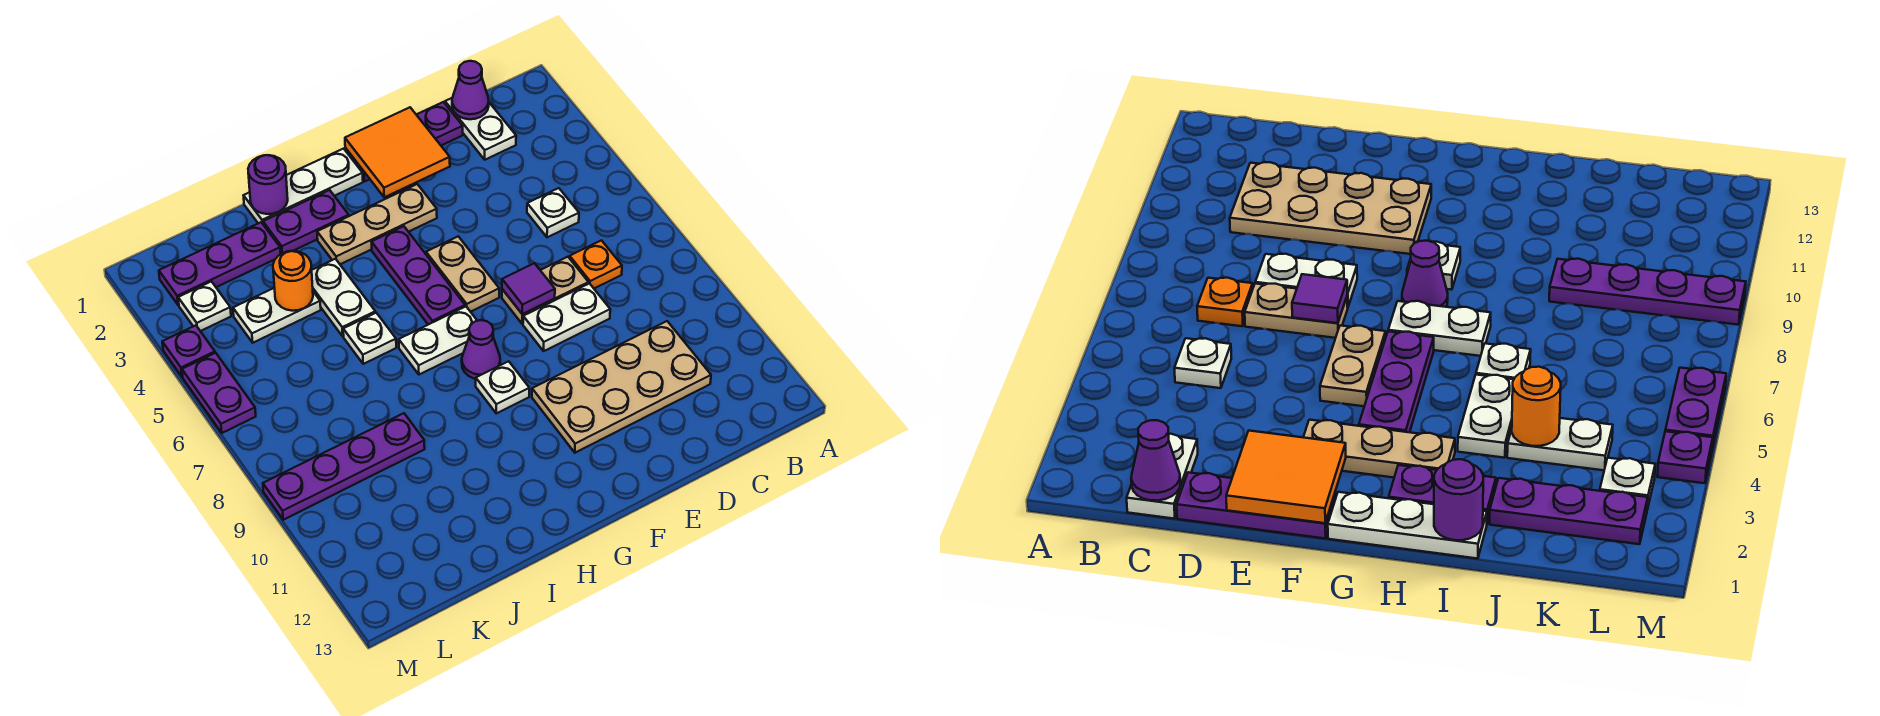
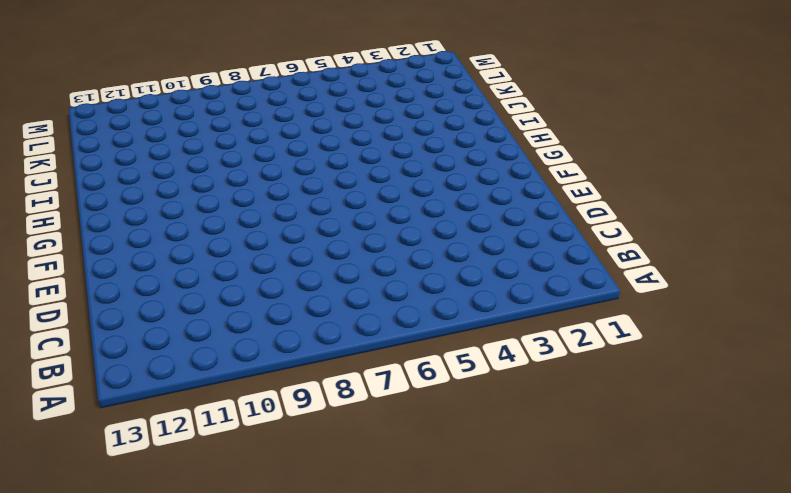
none -> white 1x2 plate [445,98,516,160]
none -> white 1x1 plate [527,188,579,237]
none -> orange 1x1 plate [570,240,622,288]

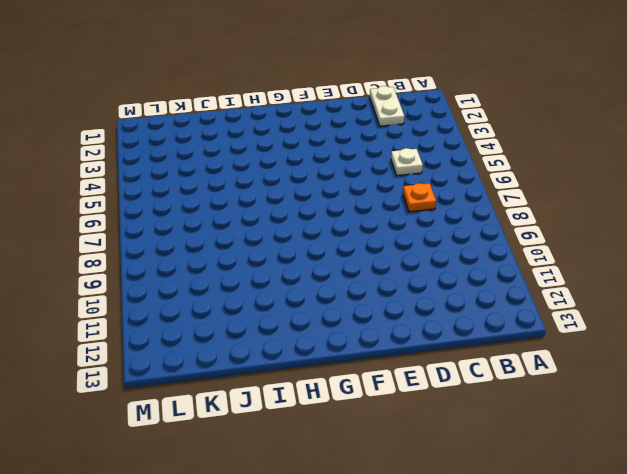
none -> tan 2x4 plate [532,321,711,453]
none -> purple 1x3 plate [345,102,463,181]
none -> tan 1x2 plate [502,257,589,324]

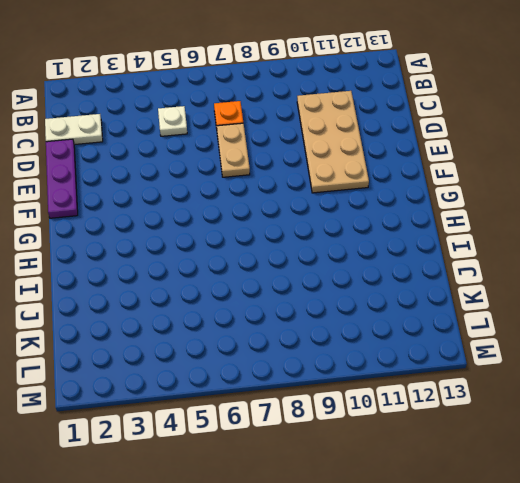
none -> white 1x2 plate [523,284,610,351]
none -> tan 1x3 plate [317,184,437,264]
none -> tan 1x2 plate [426,236,499,312]

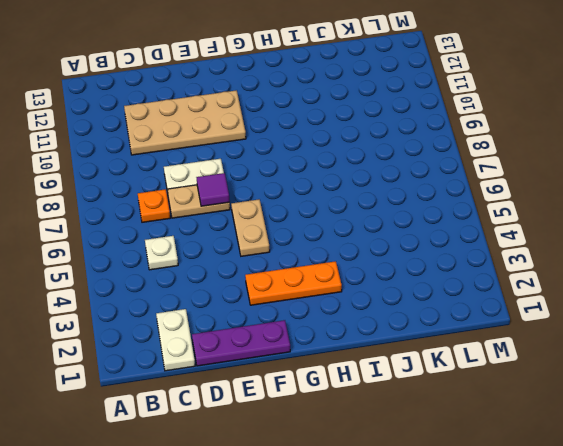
orange 1x3 plate [245,261,342,305] -> tan 1x3 plate [317,184,437,264]
none -> white 1x3 plate [244,149,363,224]
none -> purple 1x3 plate [372,226,465,325]
none -> white 1x2 plate [399,307,477,375]

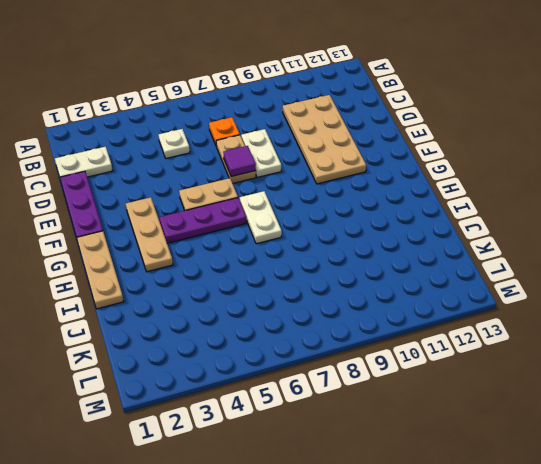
tan 1x3 plate [77,231,124,309] -> white 1x3 plate [244,149,363,224]
none -> purple 1x1 cone [462,320,500,379]
none -> white 1x1 plate [476,361,529,413]
none -> purple 1x2 plate [263,190,349,254]

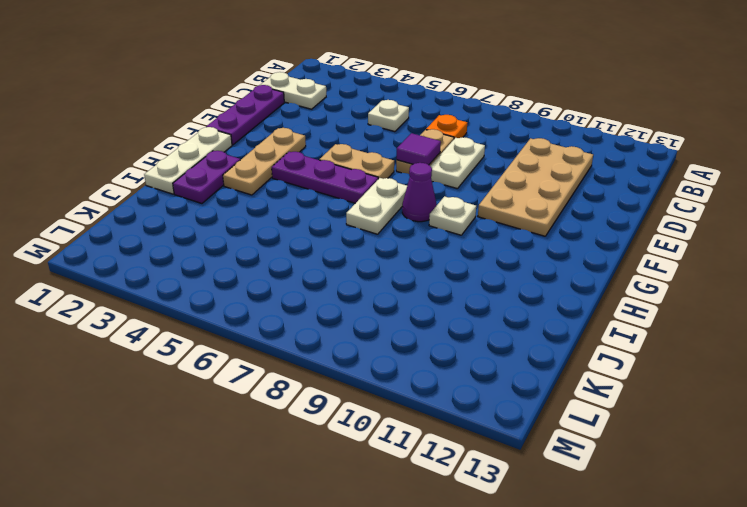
none -> white 1x2 plate [312,259,375,336]
none -> white 1x1 plate [343,313,396,364]
none -> purple 1x3 plate [159,222,281,305]

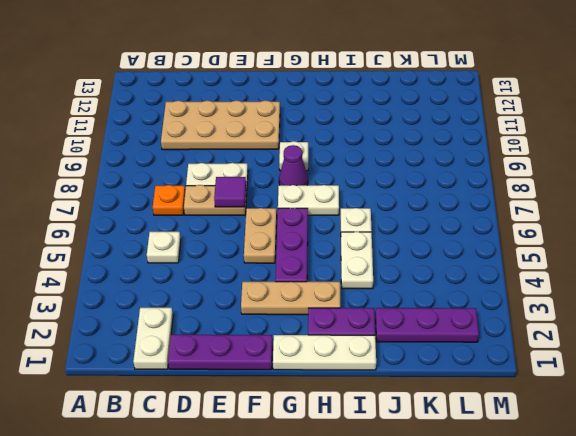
none -> white 1x2 plate [233,288,321,343]
none -> purple 1x4 plate [263,413,425,520]
none -> white 1x1 plate [178,282,231,331]

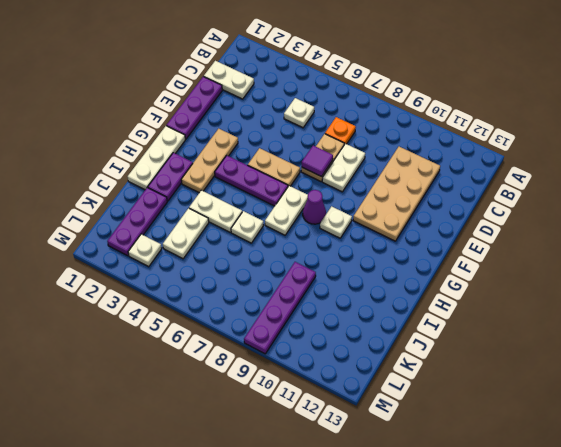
none -> purple 1x1 plate [162,325,215,377]
none -> purple 1x2 plate [182,353,256,433]
none -> purple 1x1 cone [452,61,489,119]

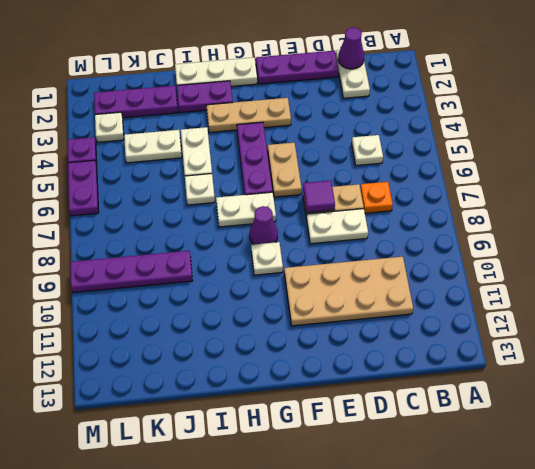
none -> orange 2x2 tile [345,107,450,197]
none -> purple 1x1 round brick [248,155,288,214]
none -> orange 1x1 round brick [273,251,313,311]

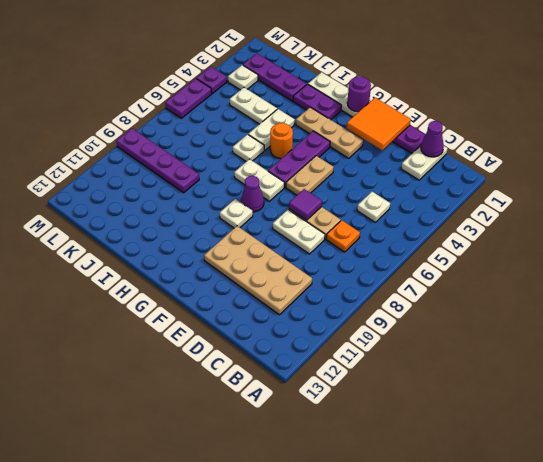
purple 1x1 round brick [347,76,371,112] -> purple 1x1 round brick moved to [248,155,288,214]
orange 1x1 round brick [270,123,293,159] -> orange 1x1 round brick moved to [273,251,313,311]

